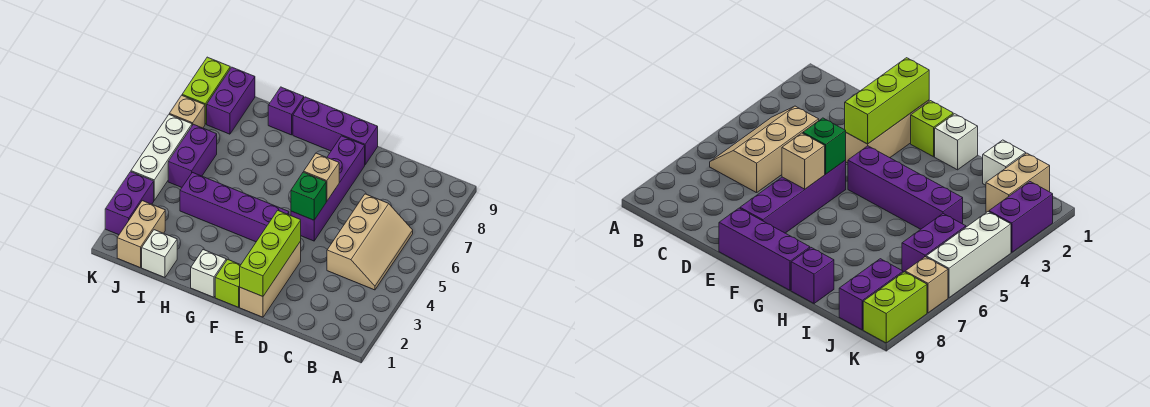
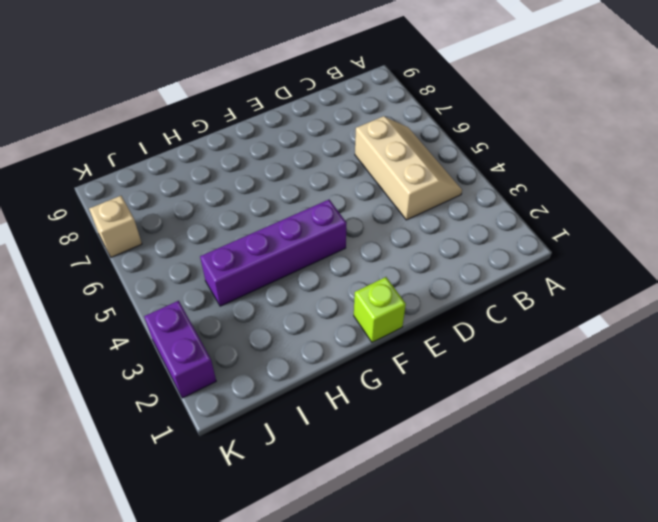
none -> tan 1x3 brick [240,241,301,317]
none -> purple 1x4 brick [291,136,365,241]
none -> purple 1x3 brick [293,97,378,165]

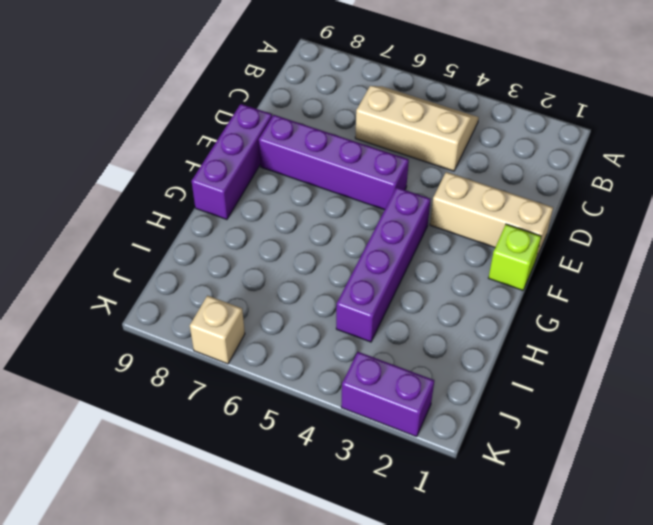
none -> white 1x1 brick [191,250,226,297]
none -> purple 1x1 brick [268,87,304,135]
none -> white 1x1 brick [142,230,177,278]

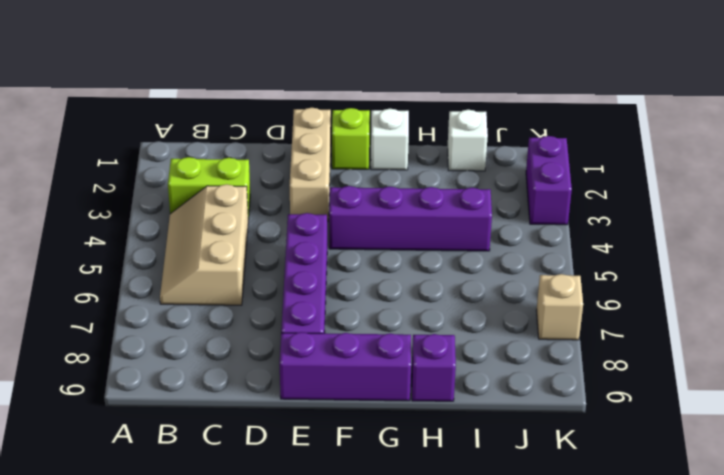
lime 1x2 brick [168,157,250,220] -> lime 1x2 brick turned to [182,57,230,124]
none -> tan 1x2 brick [117,201,165,268]
none -> purple 1x2 brick [168,124,217,187]
none -> purple 1x2 brick [207,67,255,134]

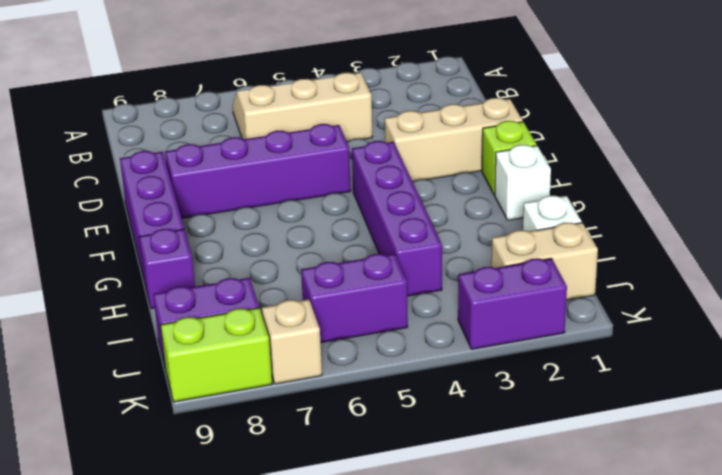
none -> white 1x3 brick [131,115,192,200]
none -> lime 1x3 brick [240,210,301,297]
none -> green 1x1 brick [291,172,326,220]

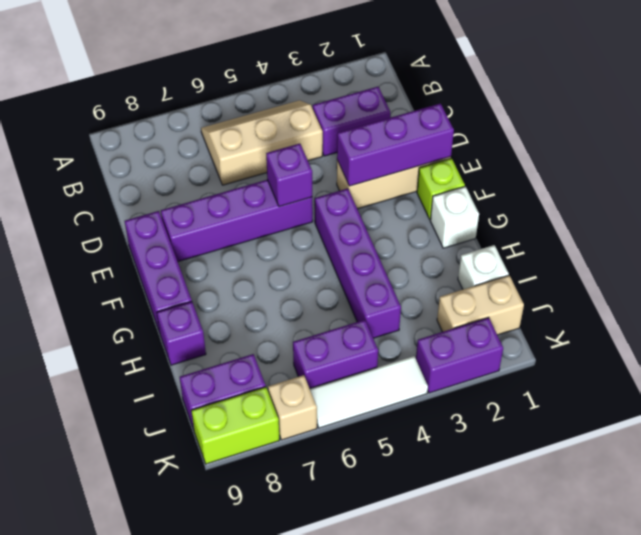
purple 1x2 brick [313,87,390,156] -> none
purple 1x3 brick [337,103,454,186] -> lime 1x3 brick [240,210,301,297]
purple 1x1 brick [266,144,312,207] -> green 1x1 brick [291,172,326,220]
white 1x3 tile [310,356,428,428] -> white 1x3 brick [131,115,192,200]
none -> tan 1x1 brick [304,153,339,201]

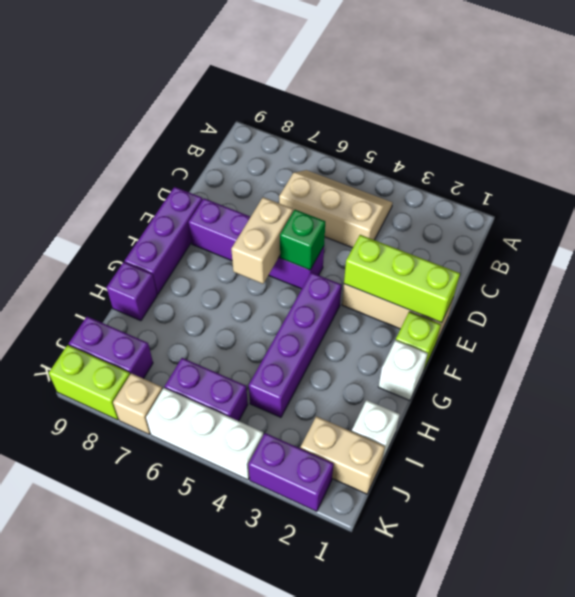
tan 1x2 brick [231,197,293,284] -> tan 1x1 brick [304,153,339,201]

